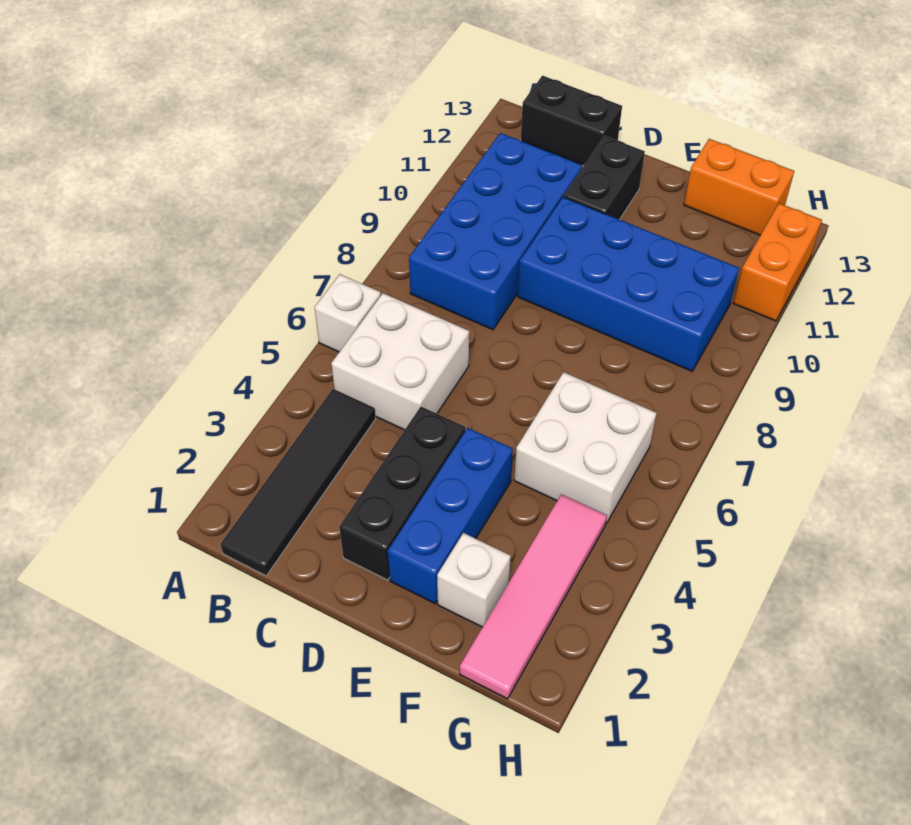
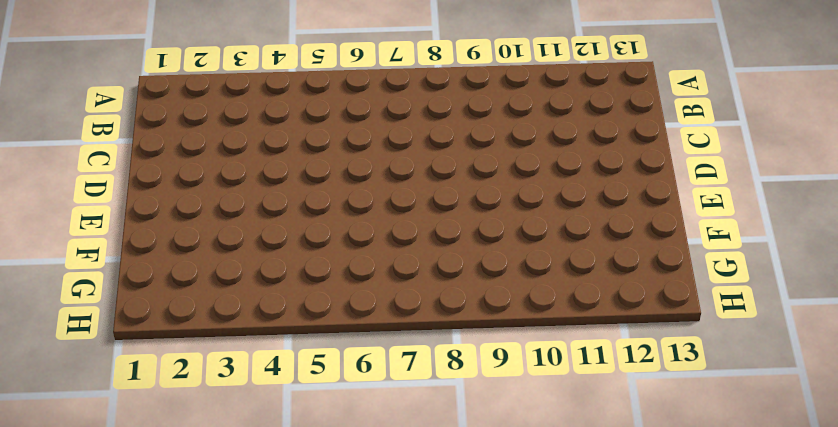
none -> white 1x1 brick [315,274,381,352]
none -> black 1x4 tile [220,389,376,576]
none -> white 2x2 brick [331,293,469,430]

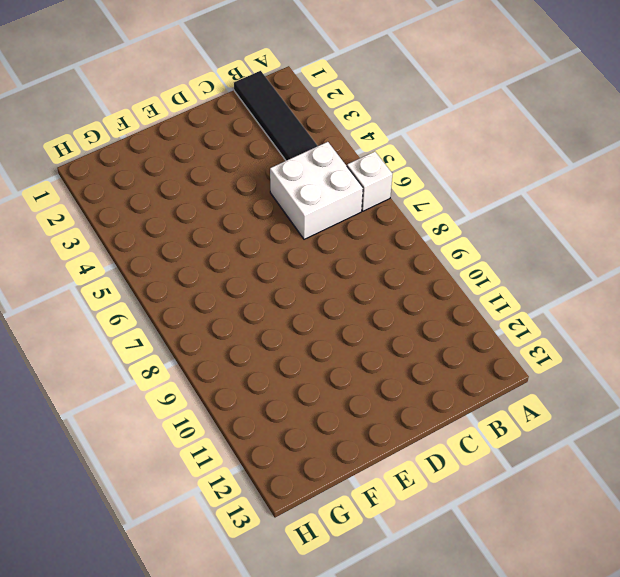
none -> blue 2x4 brick [409,133,582,330]
none -> black 1x2 brick [521,76,622,166]
none -> black 1x3 brick [339,407,465,580]

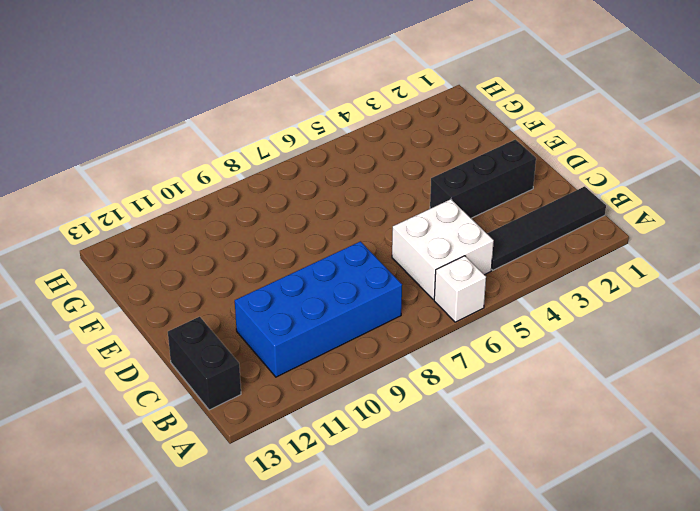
none -> blue 2x4 brick [518,197,739,371]
none -> black 1x2 brick [564,136,645,220]
none -> blue 1x3 brick [388,428,513,604]

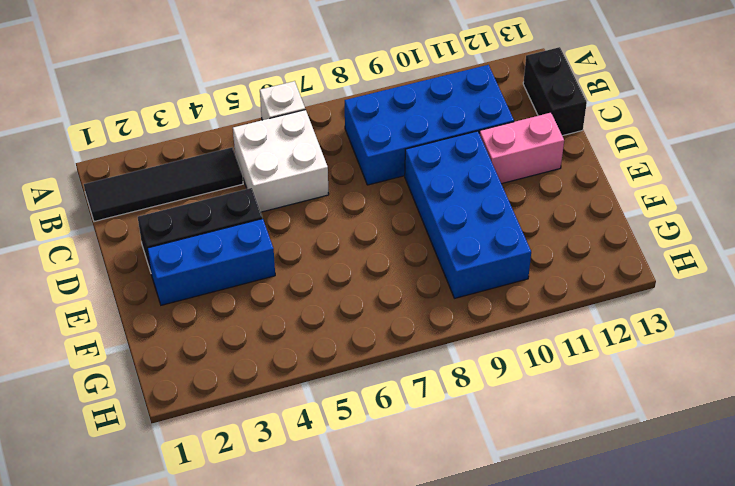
pink 1x2 brick [479,113,564,184] -> black 1x2 brick [564,136,645,220]
none -> white 1x1 brick [437,533,511,627]
none -> white 2x2 brick [514,372,657,523]
none -> orange 1x2 brick [684,139,794,235]

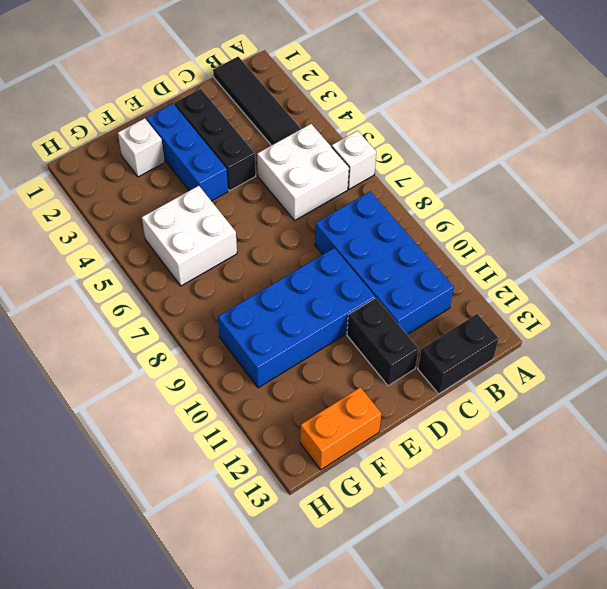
none -> pink 1x4 tile [460,494,607,699]
none -> orange 1x2 brick [733,203,822,321]

